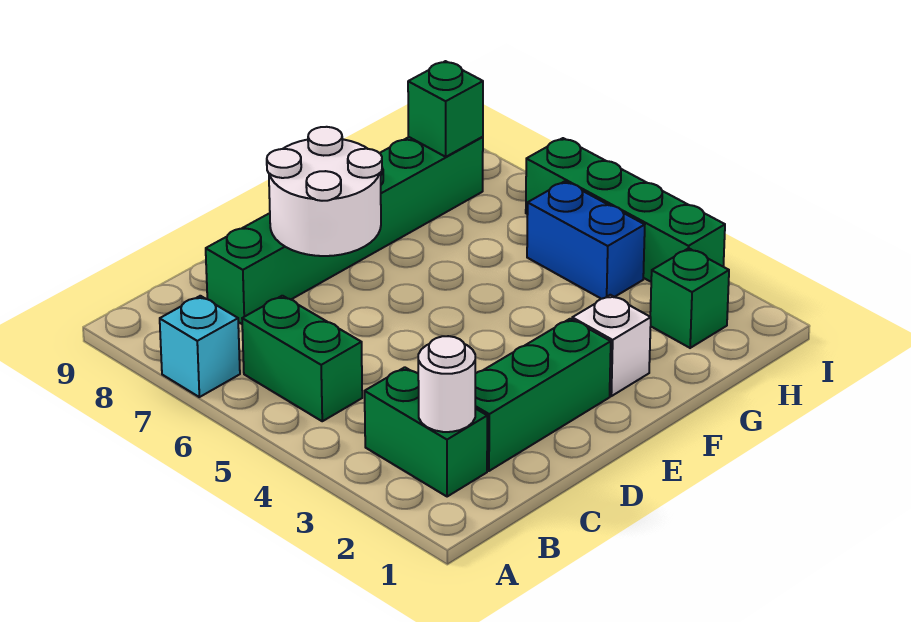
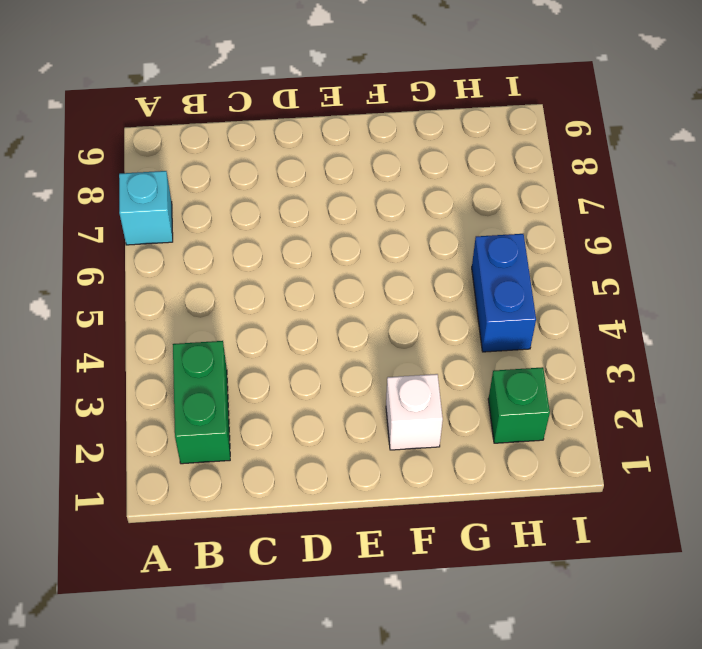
none -> green 1x2 brick [242,296,362,421]
none -> green 1x3 brick [475,319,611,471]
none -> green 1x6 brick [206,137,483,324]

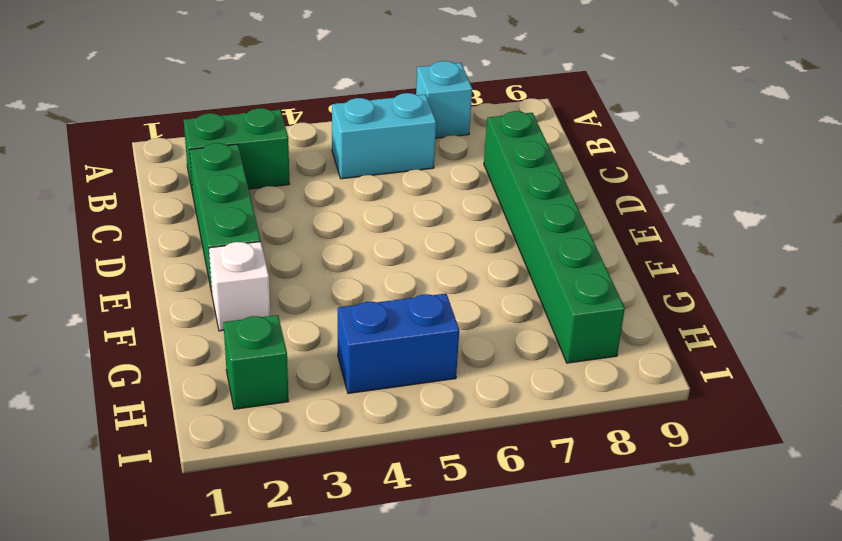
cyan 1x2 brick [332,93,436,179] -> green 1x2 brick [242,296,362,421]
none -> green 1x4 brick [526,138,725,282]
none -> white 1x1 round brick [418,336,475,432]
none -> white 2x2 round brick [267,127,382,256]

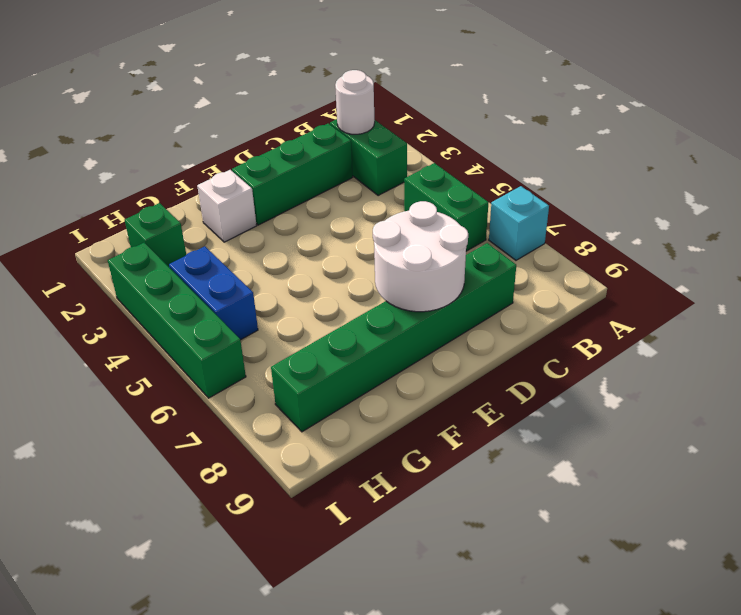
none -> green 1x1 brick [408,61,483,157]

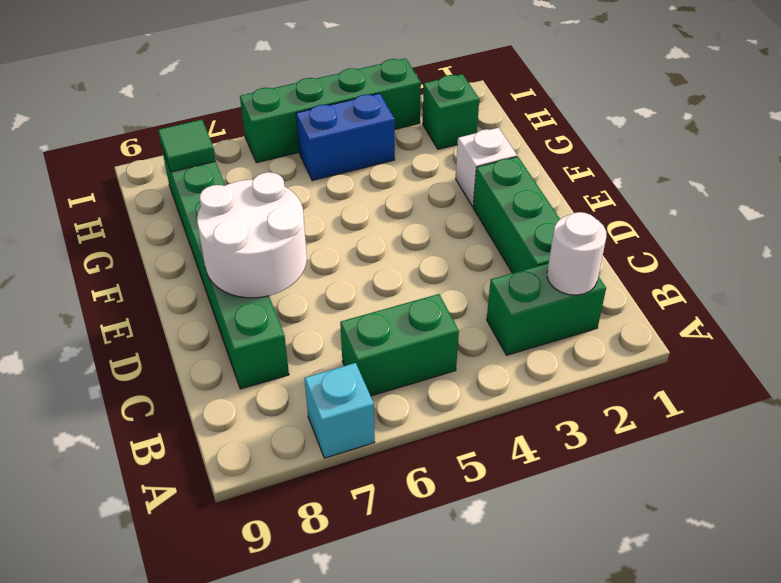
green 1x1 tile [158,120,216,172] -> green 1x1 brick [408,61,483,157]

